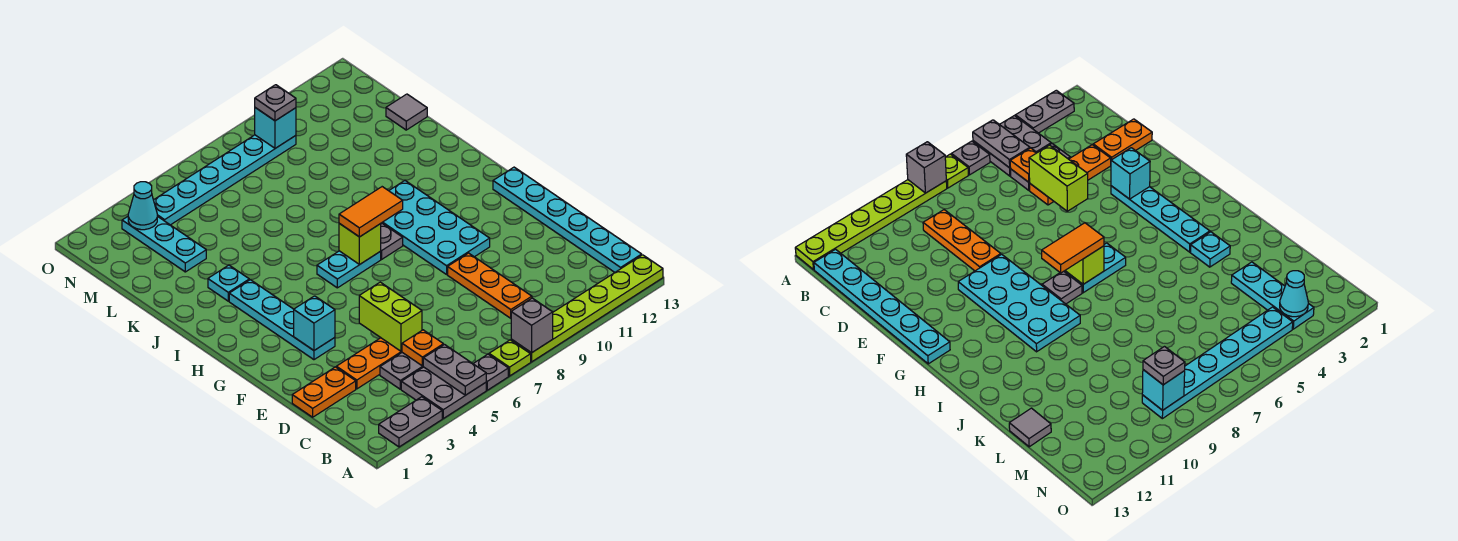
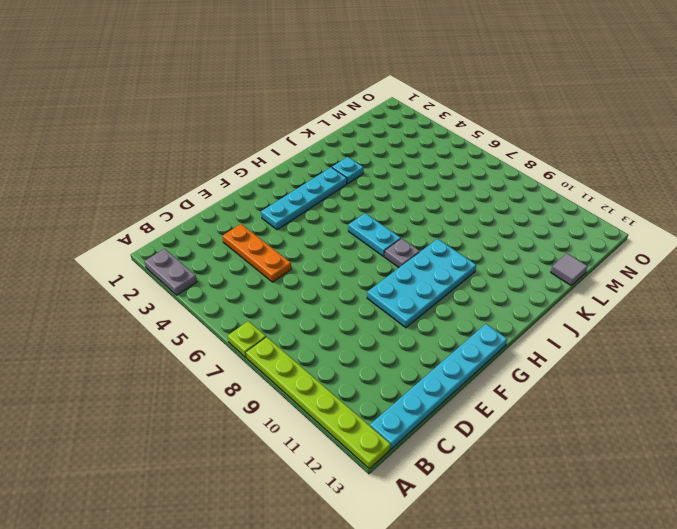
none -> grey 2x2 plate [401,367,486,418]
none -> grey 1x1 plate [473,354,508,390]
none -> grey 1x2 plate [380,353,423,389]

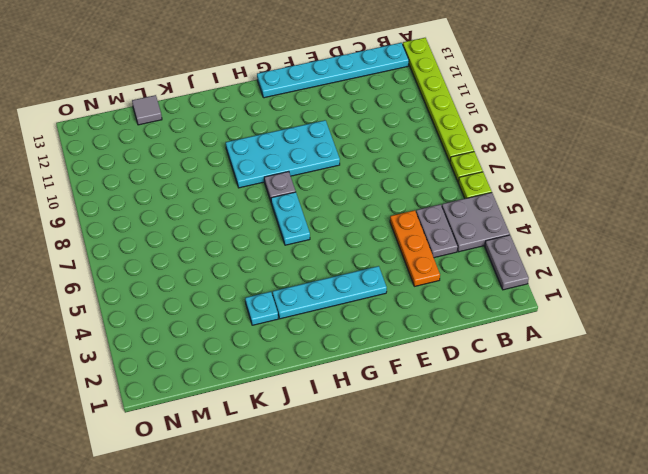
lime 1x1 plate [458,172,492,199] -> grey 1x1 plate [473,354,508,390]
none -> orange 1x3 plate [448,253,532,318]
none -> orange 1x2 plate [292,367,356,417]
none -> cyan 1x3 plate [122,216,206,272]

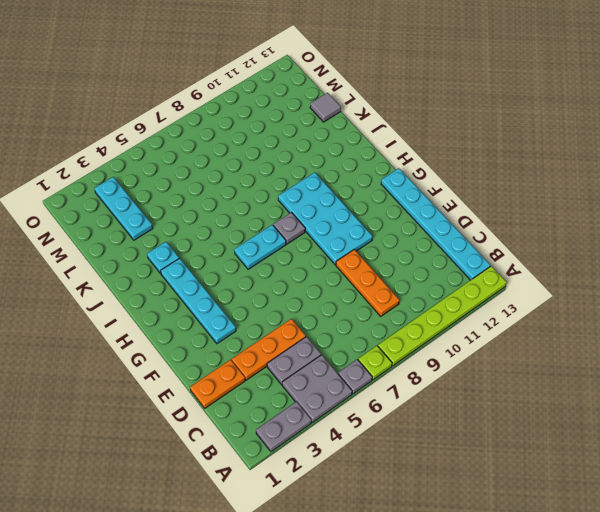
none -> cyan 1x6 plate [154,135,296,225]
none -> grey 1x2 plate [423,345,486,395]
none -> grey 1x1 brick [511,298,553,353]

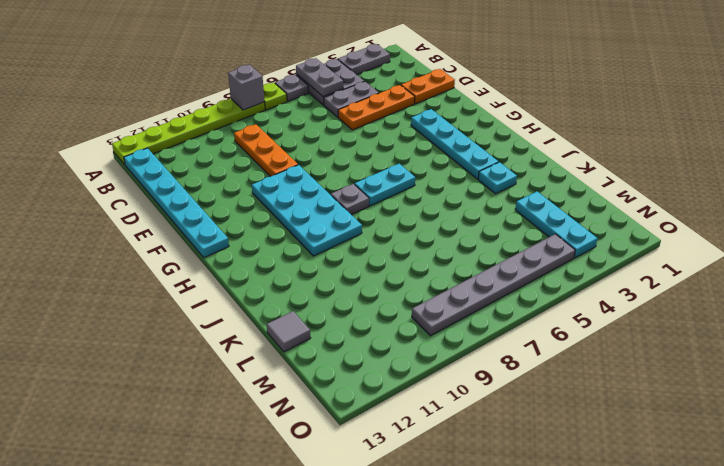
grey 1x6 plate [412,234,575,336] -> cyan 1x6 plate [154,135,296,225]
none -> orange 1x1 plate [402,330,443,366]
none -> lime 1x2 brick [359,282,422,351]
none -> cyan 1x1 brick [294,296,335,350]

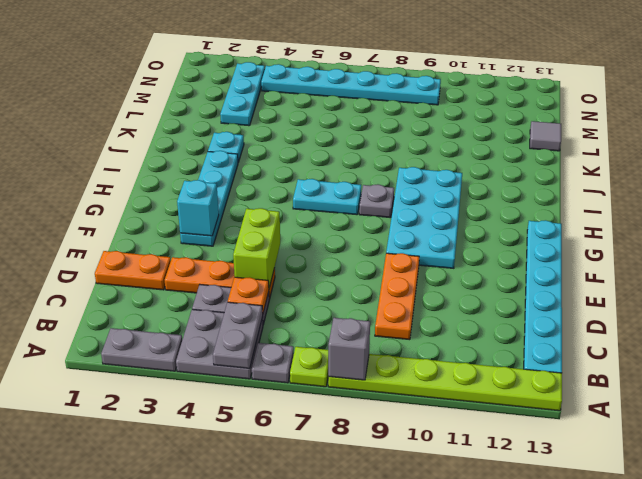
none -> lime 1x1 brick [339,223,381,264]
none -> cyan 1x1 cone [128,182,157,230]
none -> cyan 1x1 brick [255,108,296,148]

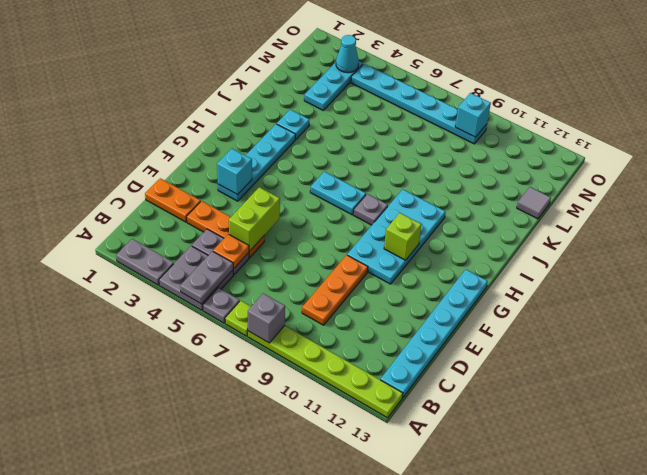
lime 1x1 brick [384,213,421,260] -> lime 1x1 brick moved to [339,223,381,264]
none -> orange 1x2 tile [339,187,403,237]
none -> grey 1x1 plate [255,85,296,121]

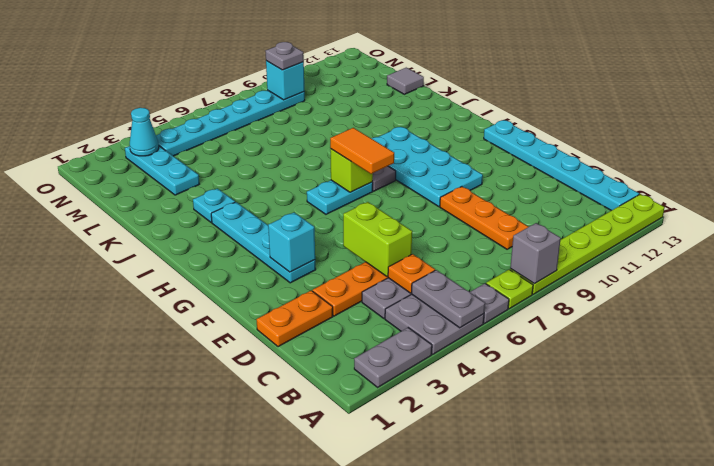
orange 1x2 tile [330,128,394,174] -> orange 1x2 tile turned to [339,187,403,237]

